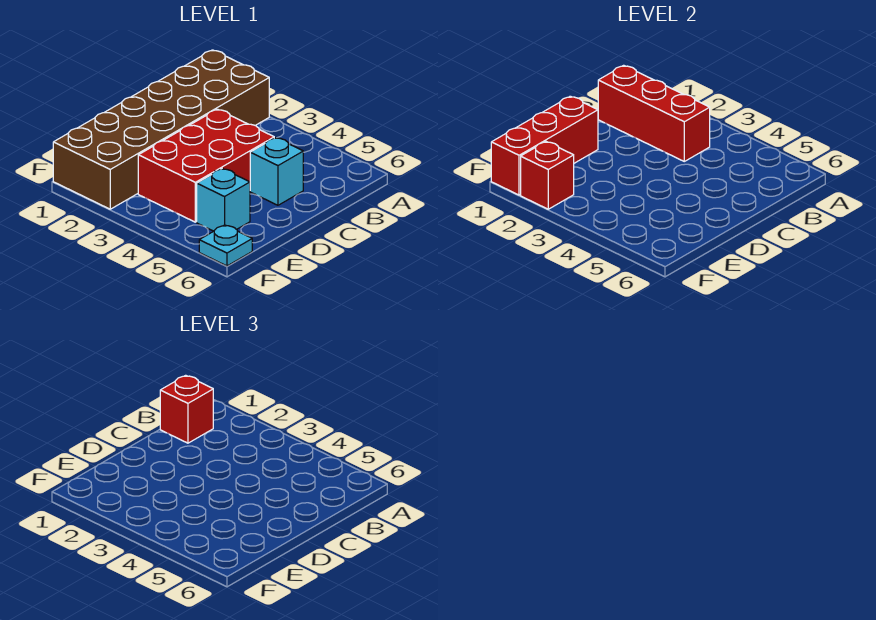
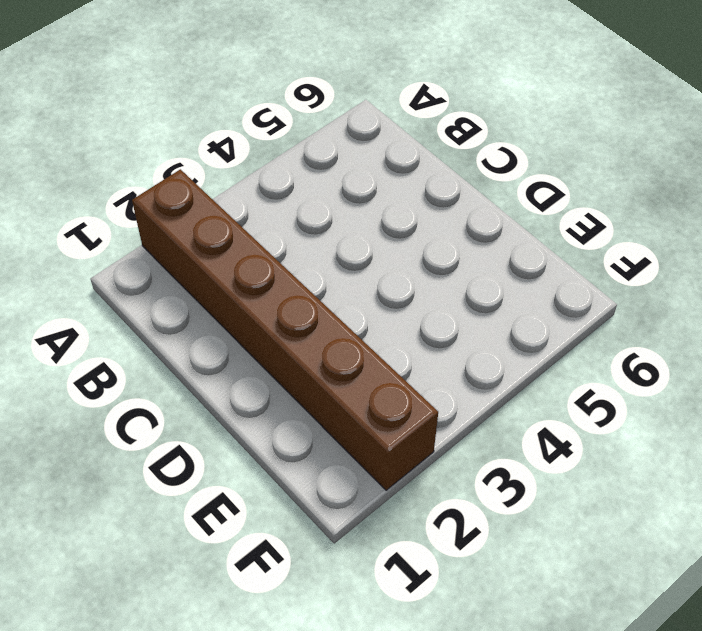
brown 1x6 brick [132,169,438,490] -> brown 2x6 brick [53,50,269,209]
none -> red 2x3 brick [138,109,274,222]
none -> cyan 1x1 brick [250,138,303,205]

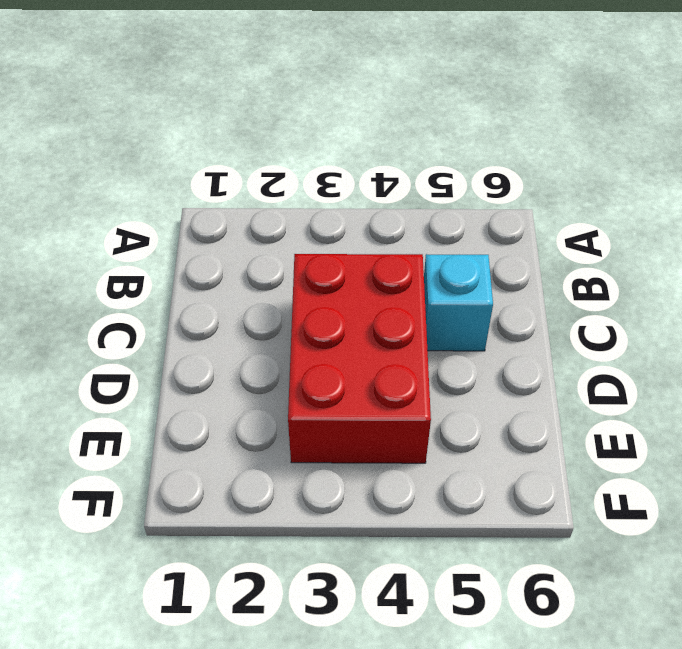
none -> brown 2x6 brick [53,50,269,209]
none -> cyan 1x1 brick [197,169,250,231]

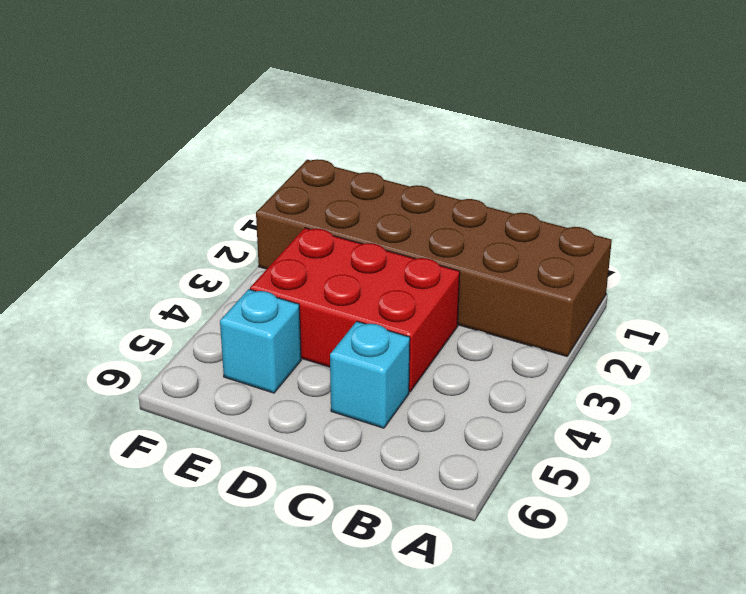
none -> cyan 1x1 plate [199,225,252,266]
none -> red 1x3 brick [598,65,710,161]

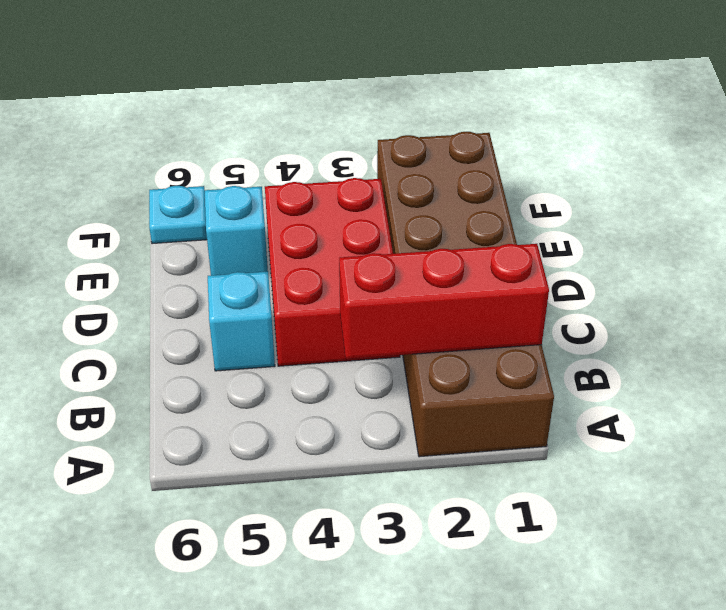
none -> red 1x3 brick [491,96,598,195]
none -> red 1x1 brick [521,142,574,209]

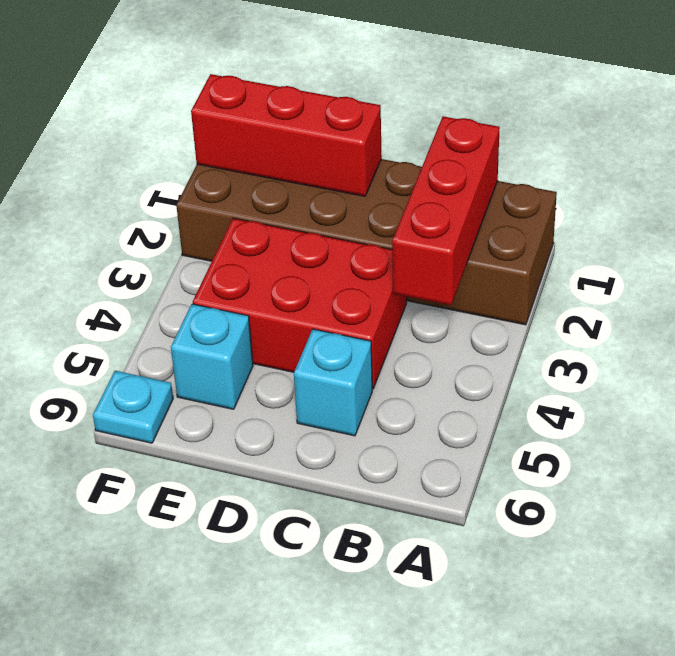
none -> red 1x1 brick [521,142,574,209]
none -> red 1x1 brick [160,375,213,443]

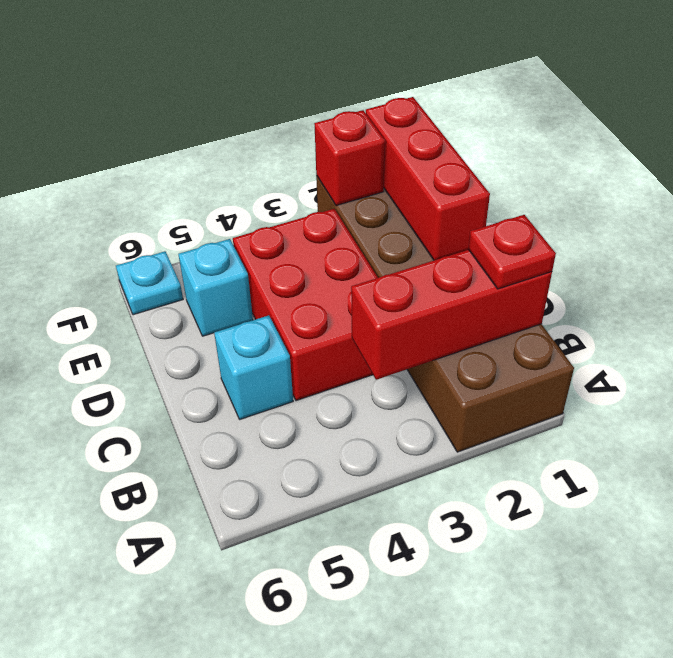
red 1x1 plate [468,215,556,289] -> red 1x1 brick [160,375,213,443]

